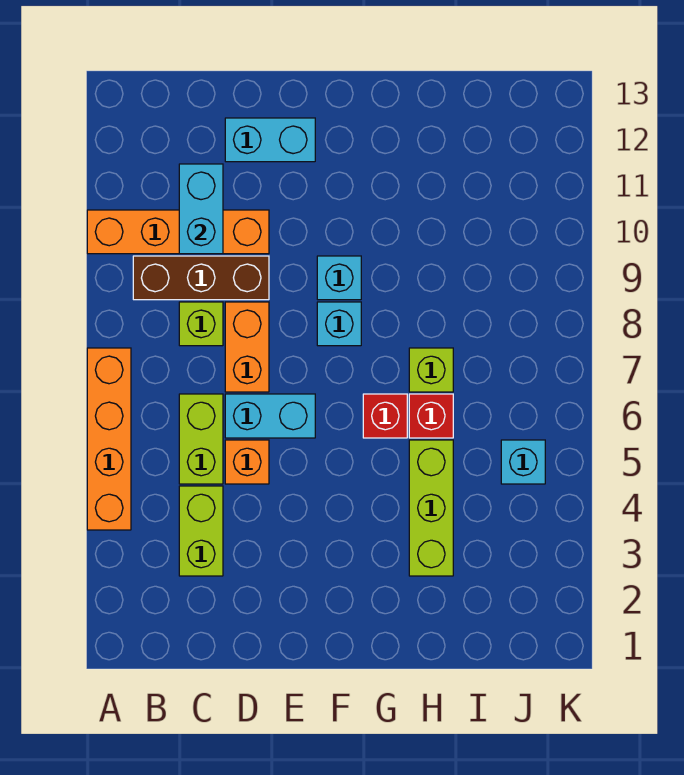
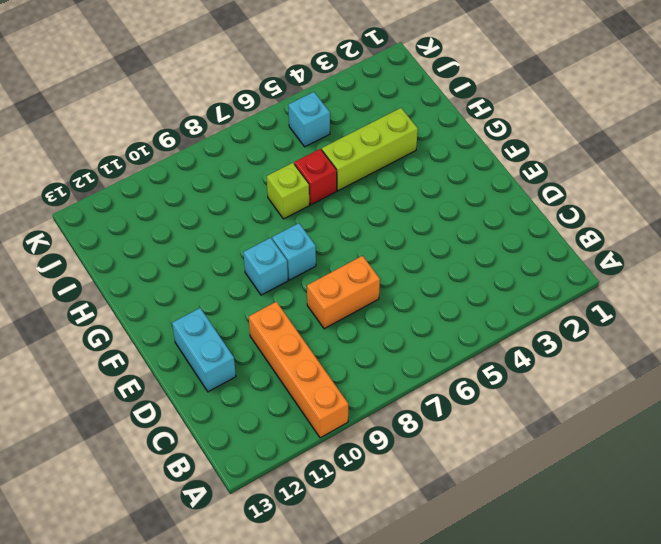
none -> orange 1x4 brick [87,348,131,530]
none -> brown 1x3 brick [133,256,269,300]
none -> lime 1x2 brick [179,486,223,576]

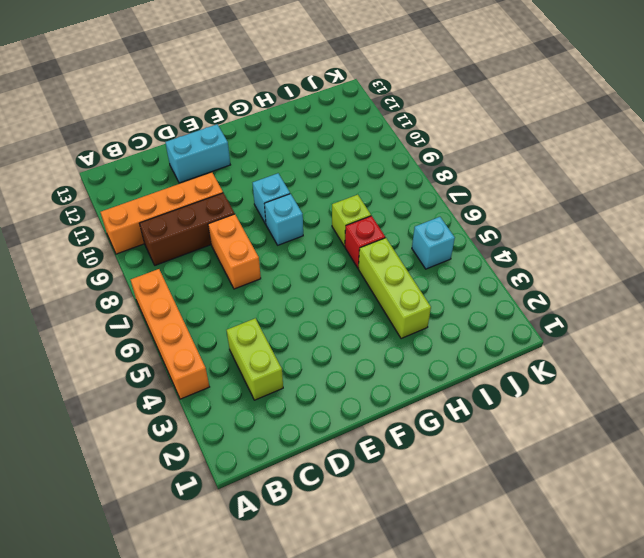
none -> lime 1x2 brick [179,394,223,484]
none -> lime 1x1 brick [179,302,223,346]
none -> orange 1x1 brick [225,440,269,484]

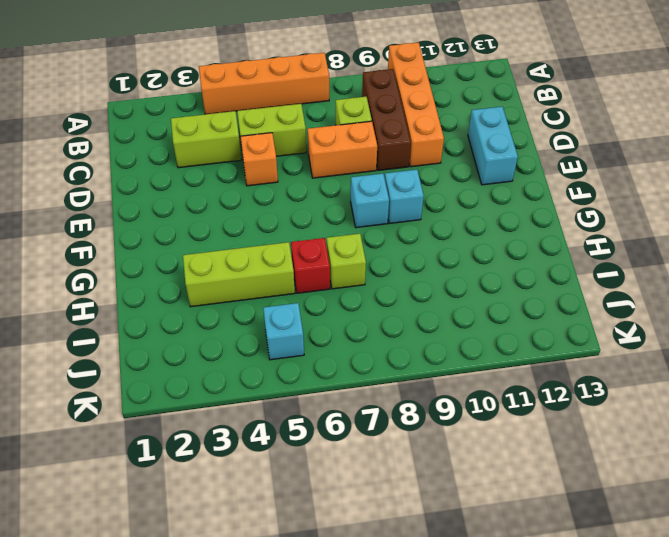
none -> cyan 1x2 brick [225,394,315,438]
none -> red 1x1 brick [363,394,407,438]
none -> cyan 1x2 brick [179,164,223,254]

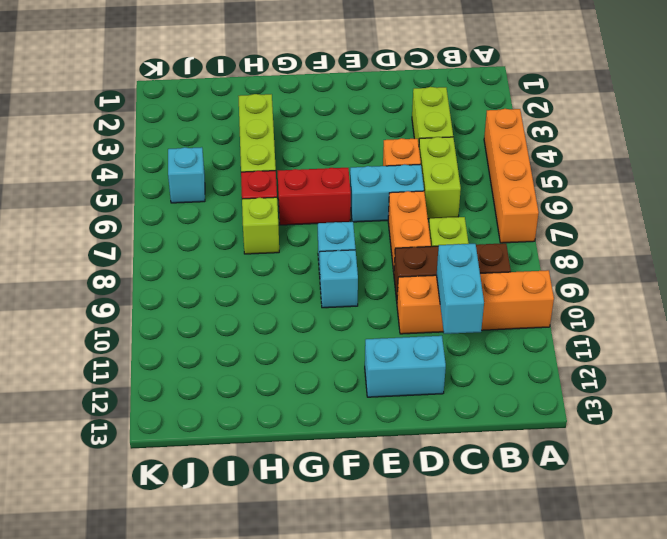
red 1x2 brick [278,168,351,225] -> red 1x1 brick [363,394,407,438]

